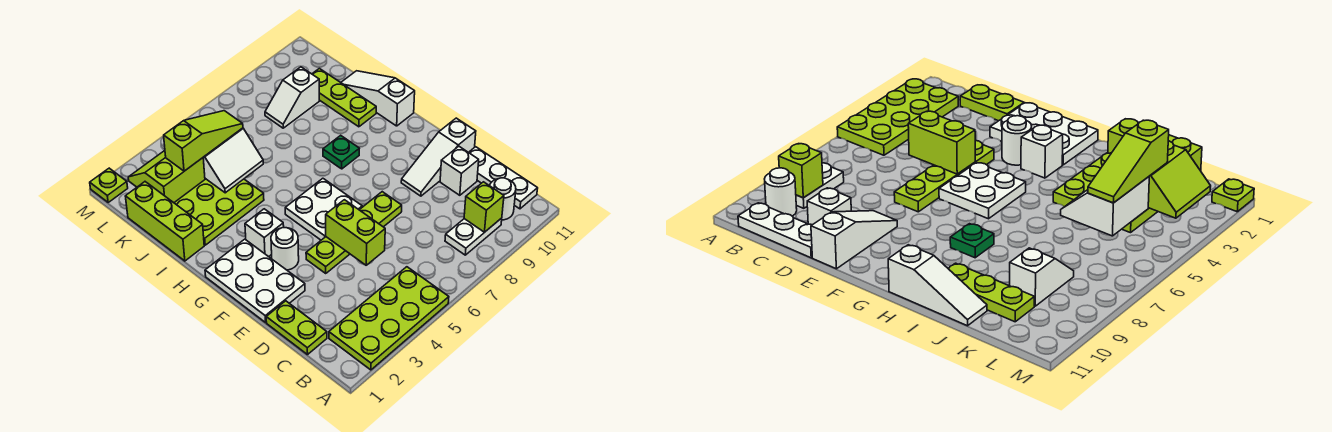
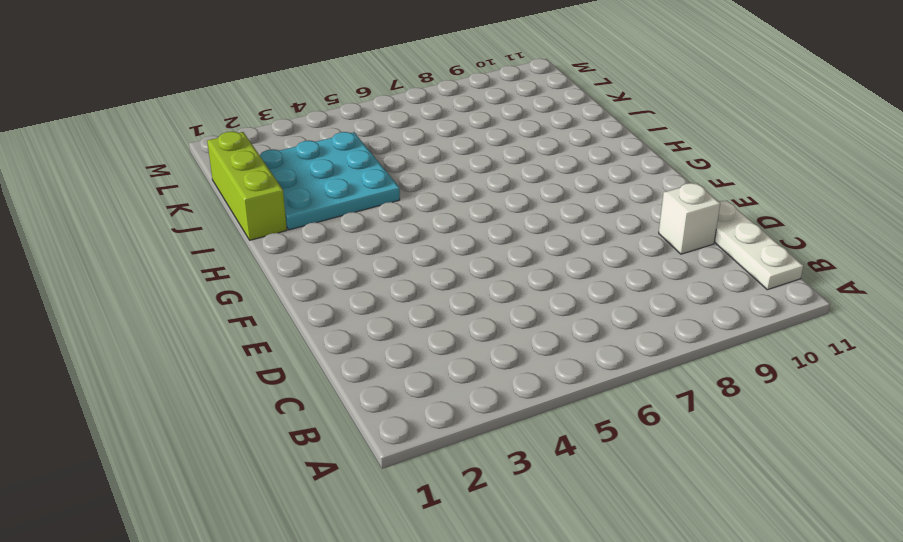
cyan 3x3 plate [260,132,400,230] -> lime 3x3 plate [174,179,264,245]
none -> lime 2x4 plate [329,267,449,370]
none -> white 1x2 plate [445,218,502,255]
none -> white 1x1 round brick [490,178,516,220]

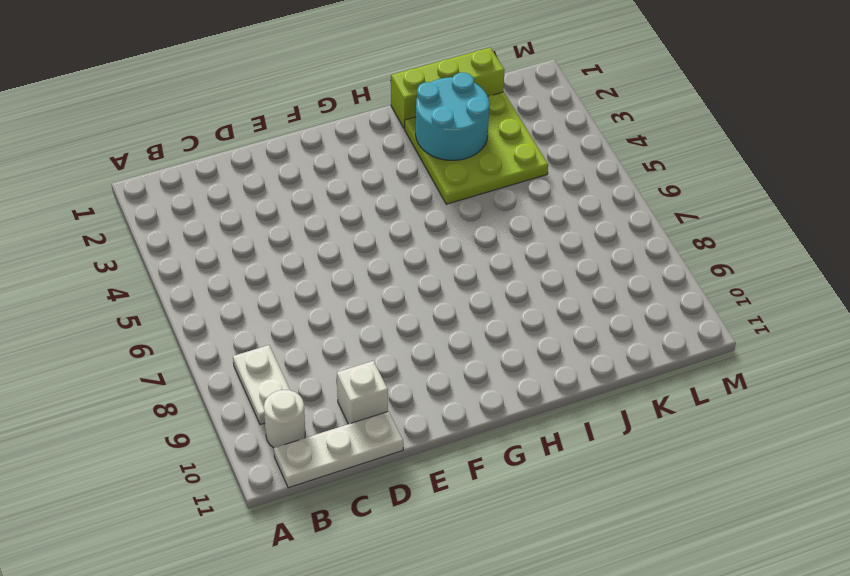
cyan 2x2 round brick [416,73,489,160] -> none
none -> lime 2x4 plate [329,267,449,370]
none -> lime 1x2 plate [266,301,327,355]
none -> white 2x3 plate [205,239,305,322]

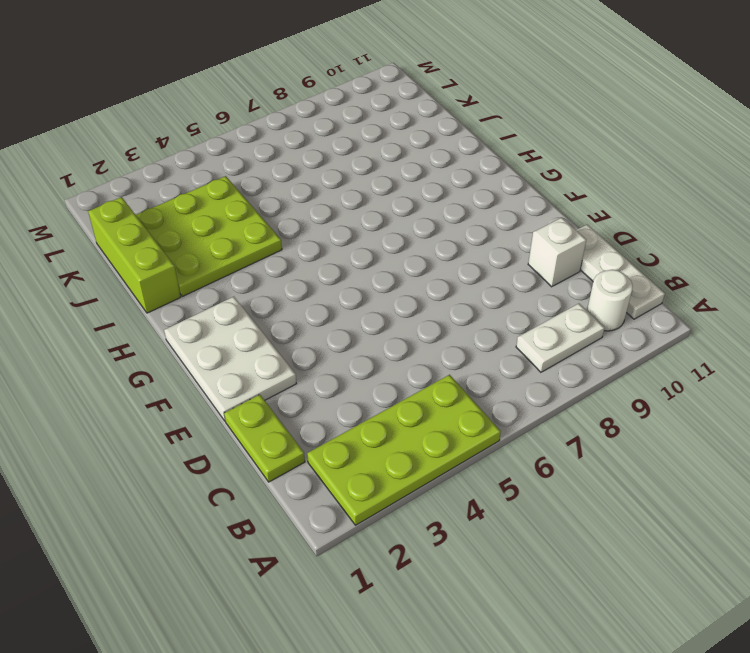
none -> lime 1x4 plate [306,192,402,273]
none -> white 1x3 slope [401,118,476,196]
none -> white 1x1 round brick [271,228,299,270]

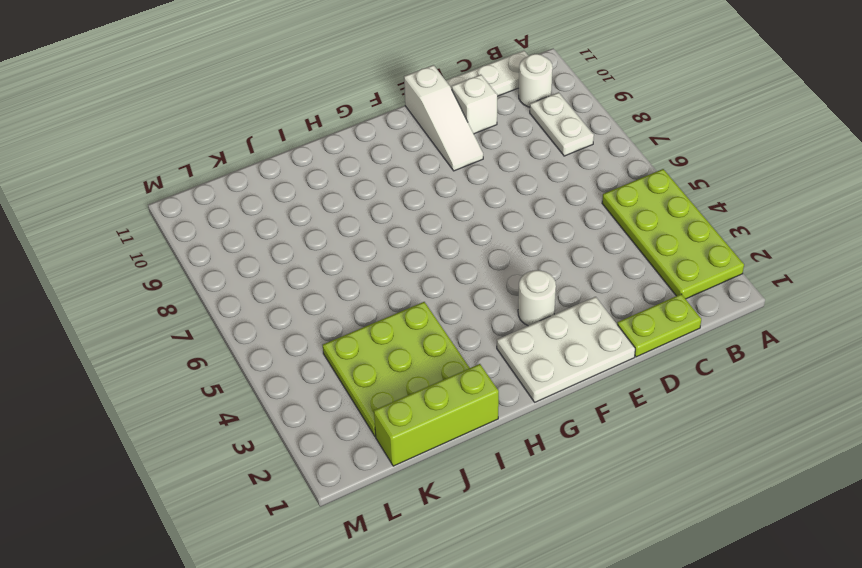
none -> lime 1x4 plate [306,192,402,273]
none -> white 2x2 plate [285,178,362,240]
none -> white 1x1 brick [245,209,284,257]

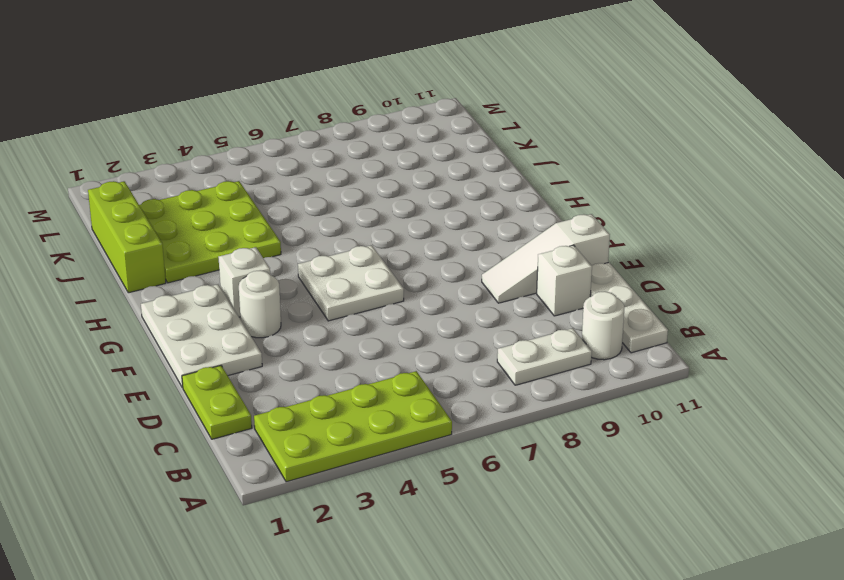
none -> lime 1x4 plate [306,192,402,273]
none -> green 1x1 plate [323,135,359,169]
none -> white 1x3 slope [341,71,415,126]

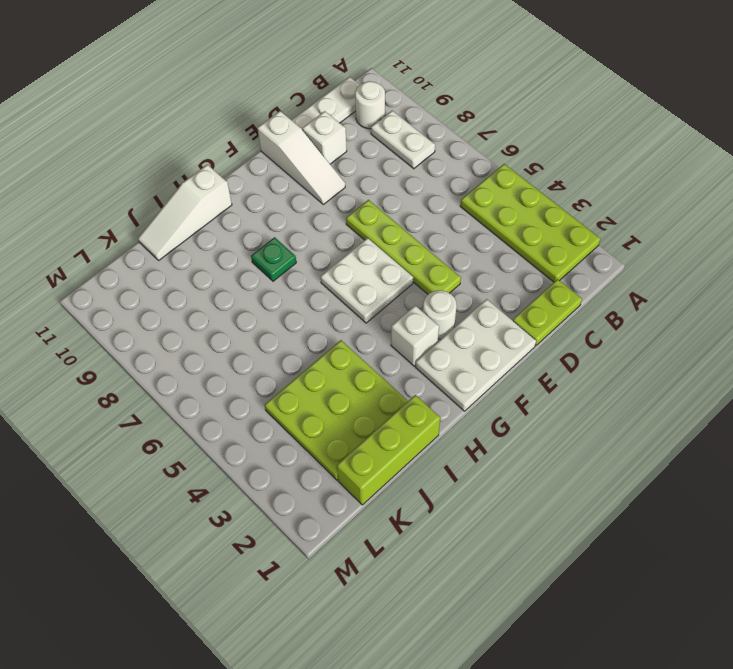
none -> lime 1x3 plate [312,68,376,127]
none -> white 1x2 slope [265,67,319,128]
none -> lime 1x1 plate [90,168,128,202]

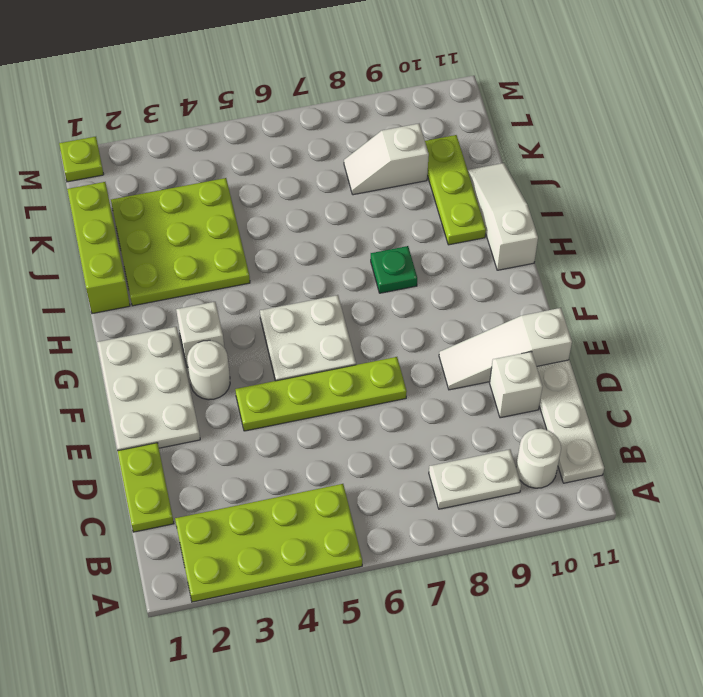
none -> lime 1x1 brick [464,182,504,232]
none -> lime 1x2 brick [326,200,385,265]
none -> white 2x2 slope [203,128,263,193]

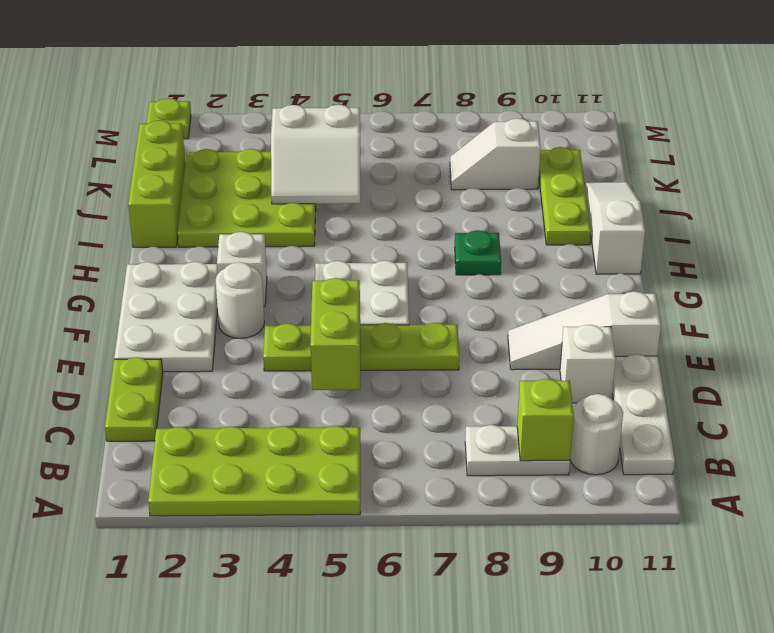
none -> lime 2x2 slope [128,151,205,203]
none -> lime 1x3 slope [164,111,243,171]

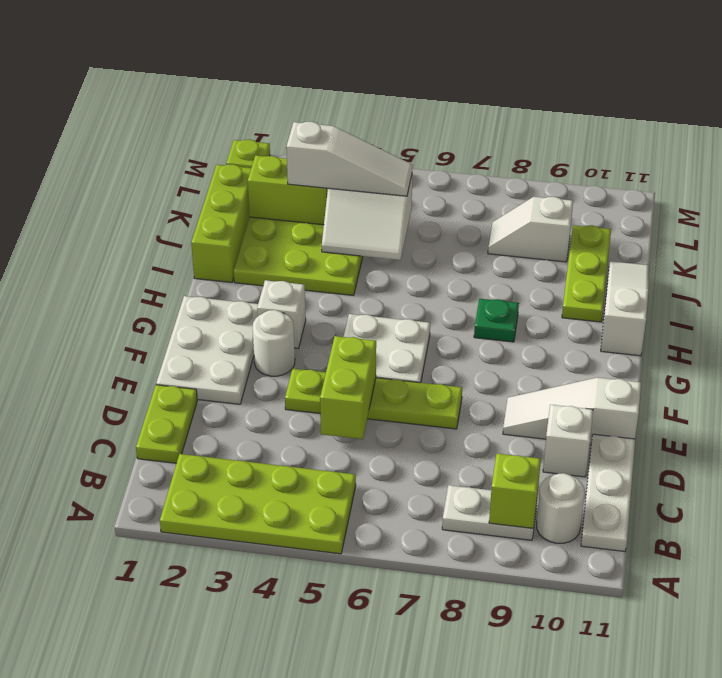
white 1x3 slope [286,122,413,196] -> lime 1x3 slope [164,111,243,171]

